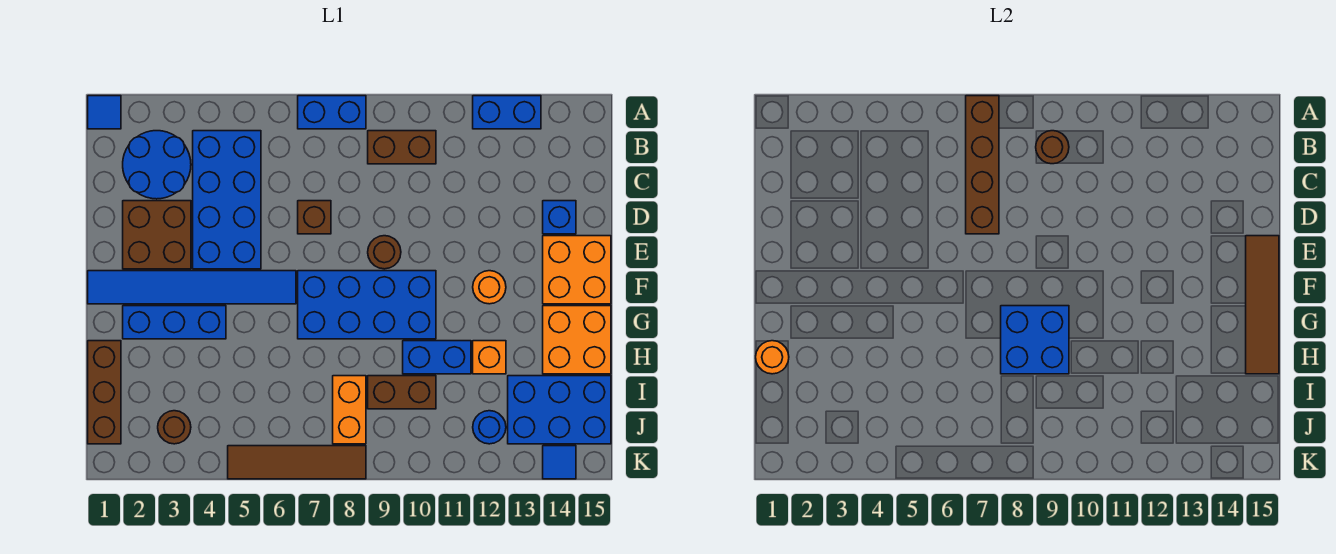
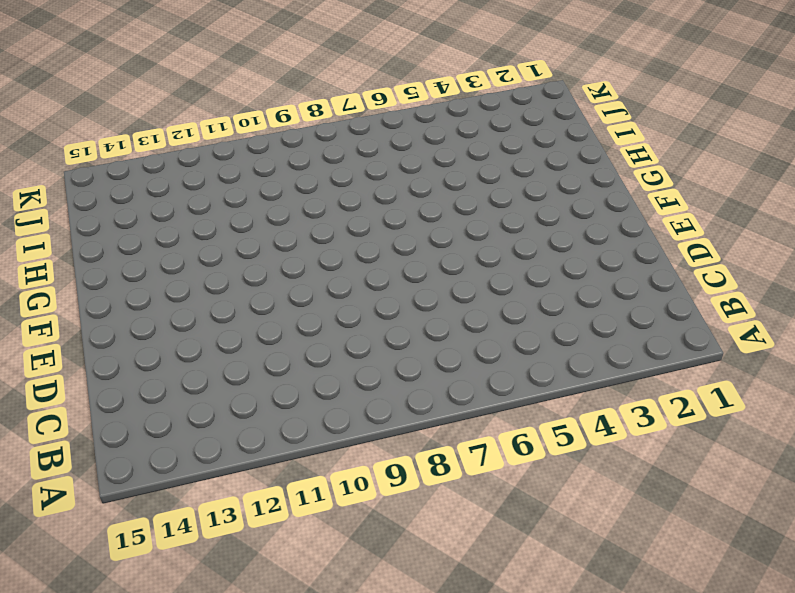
none -> blue 1x1 tile [88,96,121,129]
none -> blue 1x2 brick [298,96,366,129]
none -> blue 1x2 brick [473,96,541,129]
none -> blue 2x2 round brick [123,131,191,199]

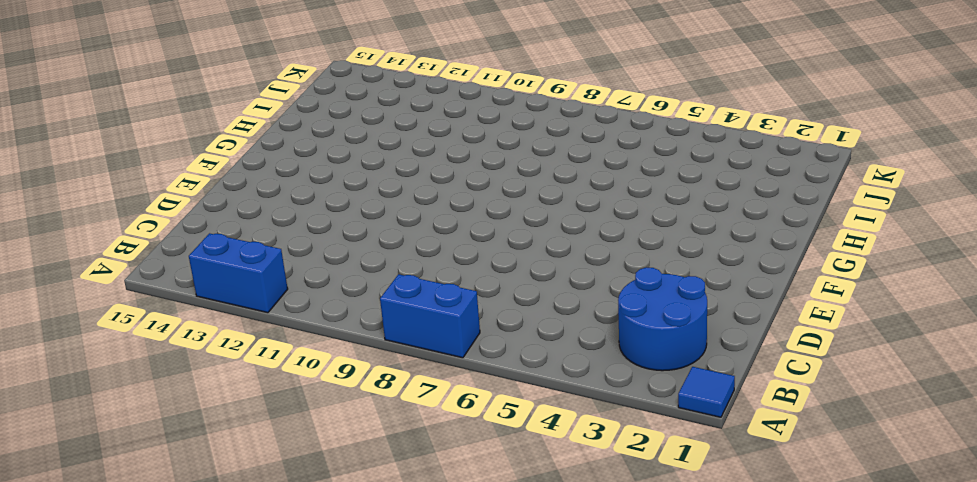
none -> blue 2x4 brick [193,131,261,269]
none -> brown 1x2 brick [368,131,436,164]
none -> brown 2x2 brick [123,201,191,269]
none -> brown 1x1 brick [298,201,331,234]

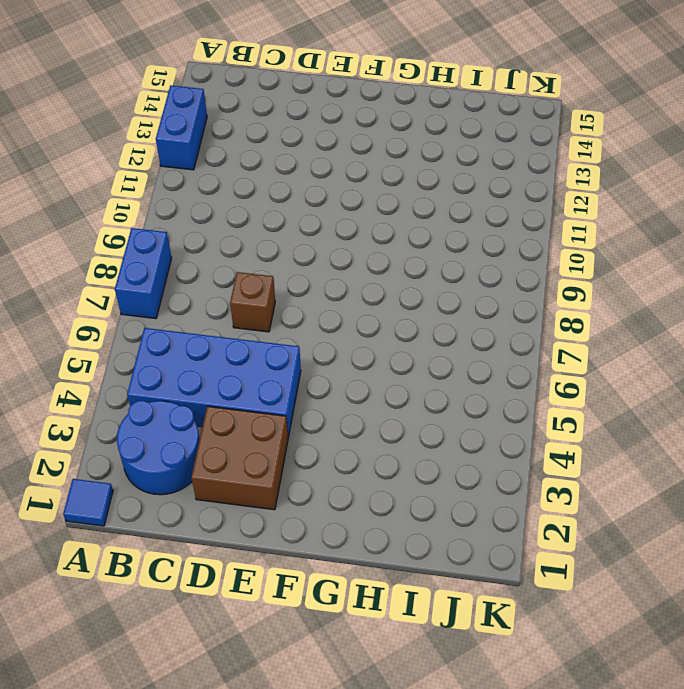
none -> brown 1x2 brick [368,131,436,164]
none -> blue 1x1 brick [543,201,576,234]
none -> brown 1x1 round brick [368,236,401,269]
none -> orange 2x2 brick [543,236,611,304]

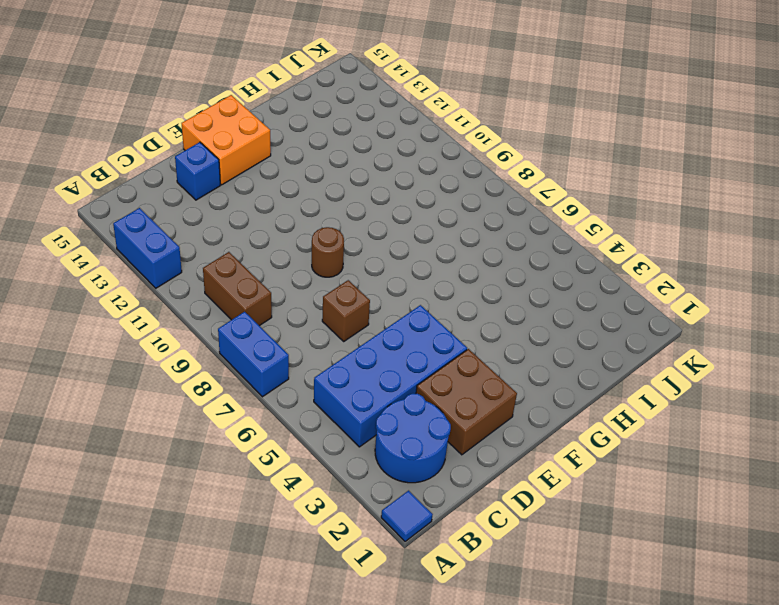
none -> blue 1x6 tile [88,271,296,304]
none -> blue 2x4 brick [298,271,436,339]
none -> orange 1x1 round brick [473,271,506,304]
none -> blue 1x3 brick [123,306,226,339]

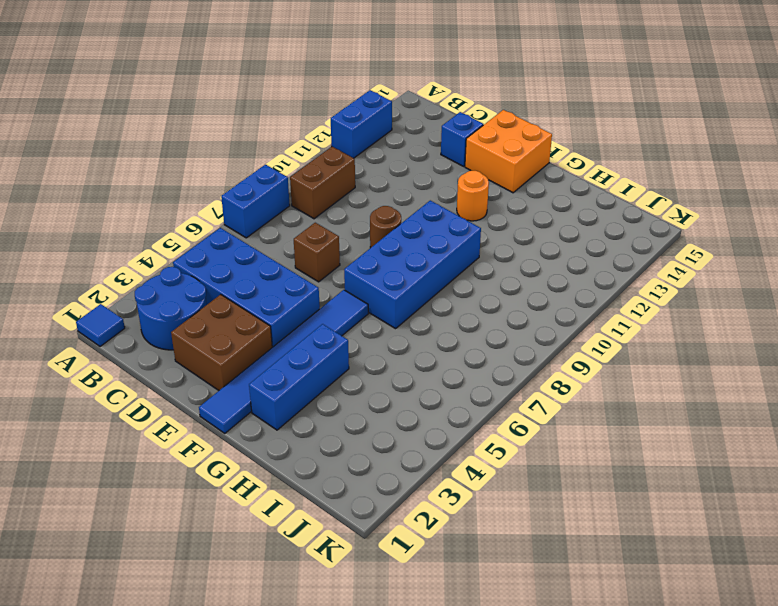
none -> orange 2x2 brick [543,306,611,374]
none -> brown 1x3 brick [88,341,121,444]
none -> blue 1x2 brick [403,341,471,374]
none -> orange 1x1 brick [473,341,506,374]

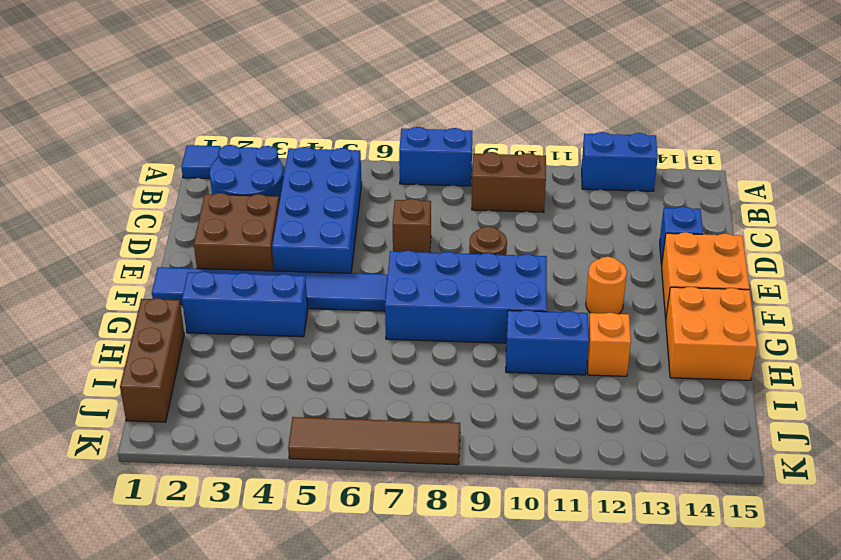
none -> orange 1x2 brick [333,376,366,444]
none -> brown 1x2 brick [368,376,436,409]
none -> blue 2x3 brick [508,376,611,444]
none -> brown 1x1 round brick [158,411,191,444]

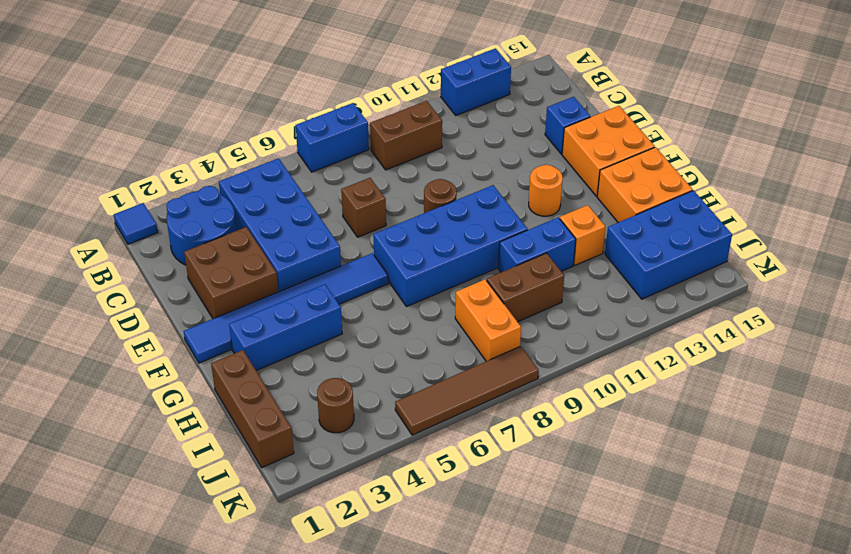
none -> blue 1x1 round brick [473,411,506,444]
none -> blue 1x1 tile [543,446,576,479]
none -> brown 1x4 brick [966,96,999,234]
none -> brown 1x1 round brick [1036,131,1069,164]

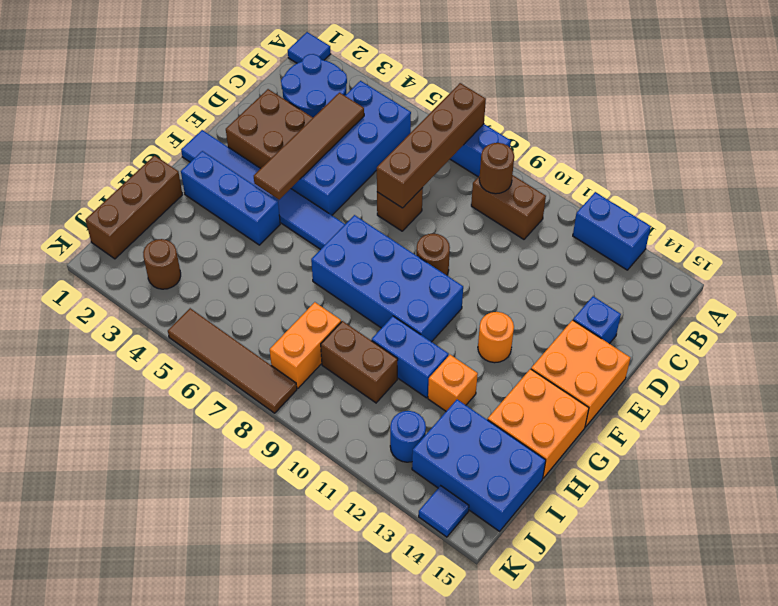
brown 1x4 tile [254,93,364,200] -> brown 1x4 tile moved to [1246,236,1279,374]
none -> blue 2x2 brick [1001,306,1069,374]
none -> orange 1x1 round brick [756,341,789,374]

